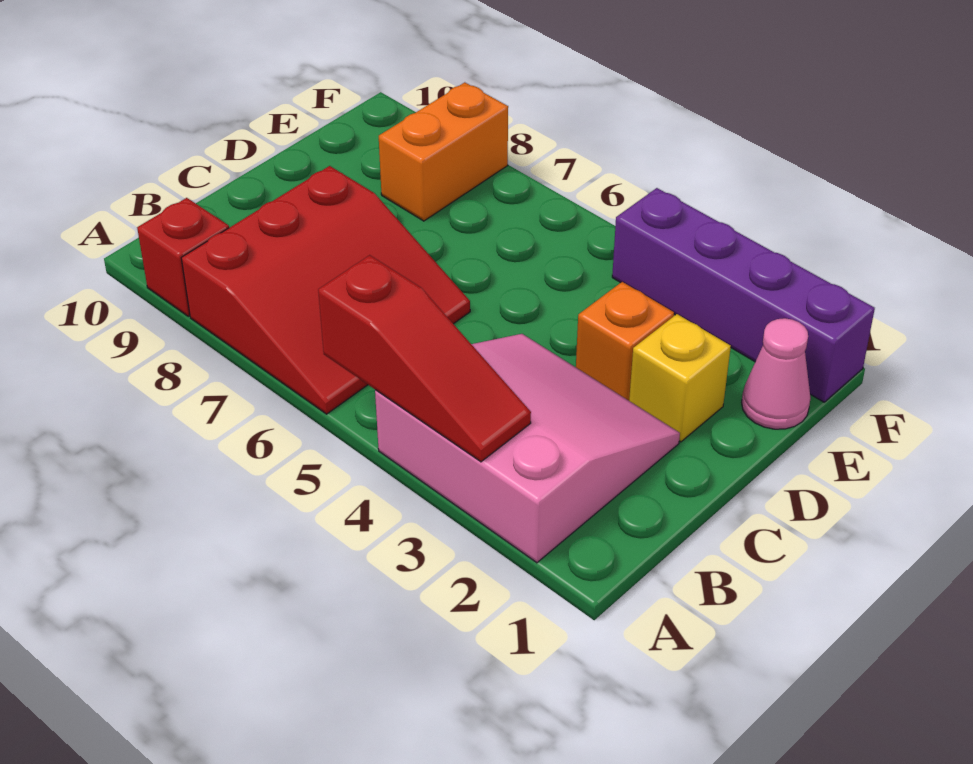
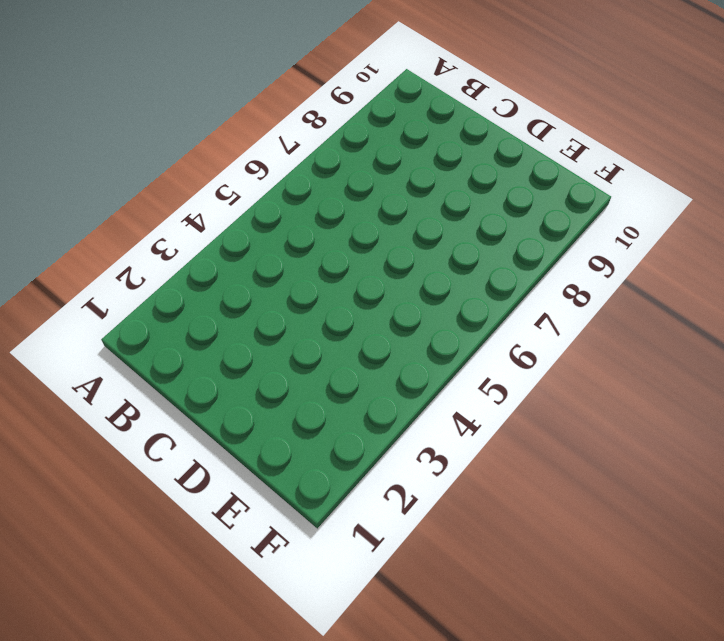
none -> pink 3x3 slope [375,334,680,563]
none -> red 3x3 slope [181,166,470,414]

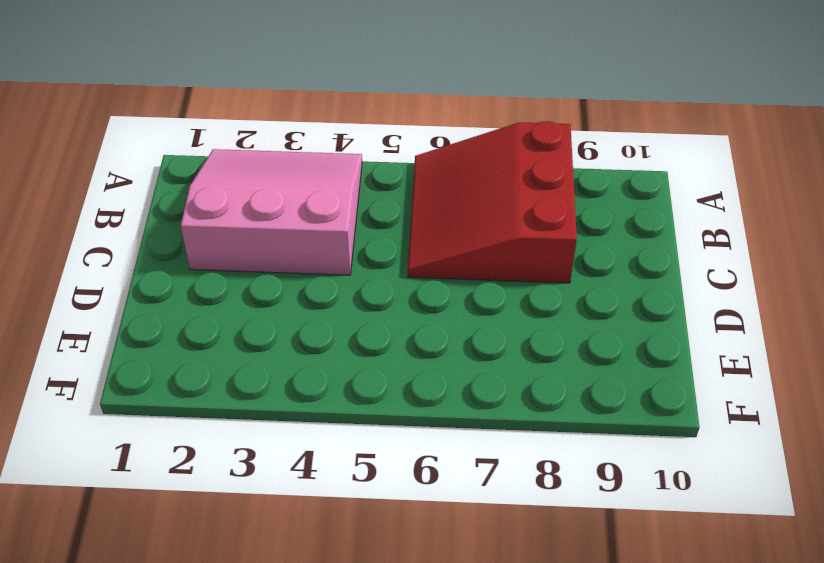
pink 3x3 slope [181,149,362,275] -> pink 3x3 slope turned to [375,334,680,563]
none -> red 1x1 brick [137,198,229,316]
none -> yellow 1x1 brick [629,314,731,442]

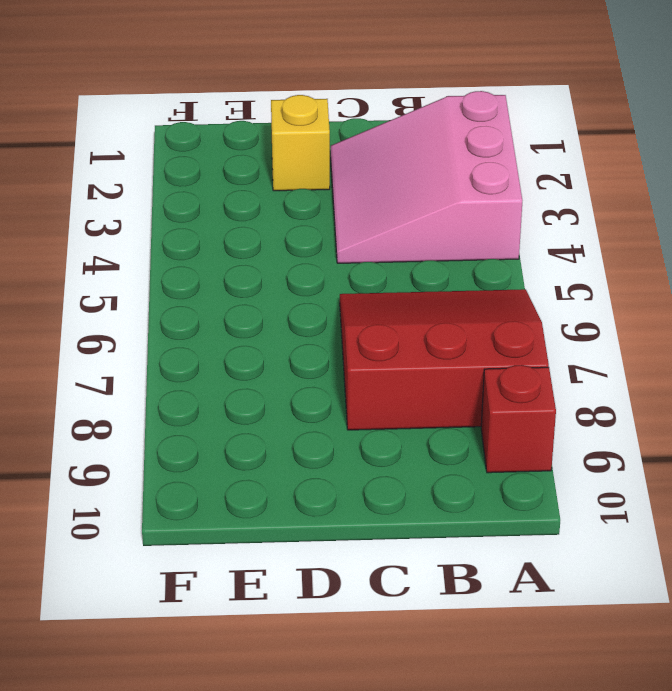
none -> orange 1x1 brick [576,282,674,400]
none -> pink 1x1 cone [742,318,811,429]

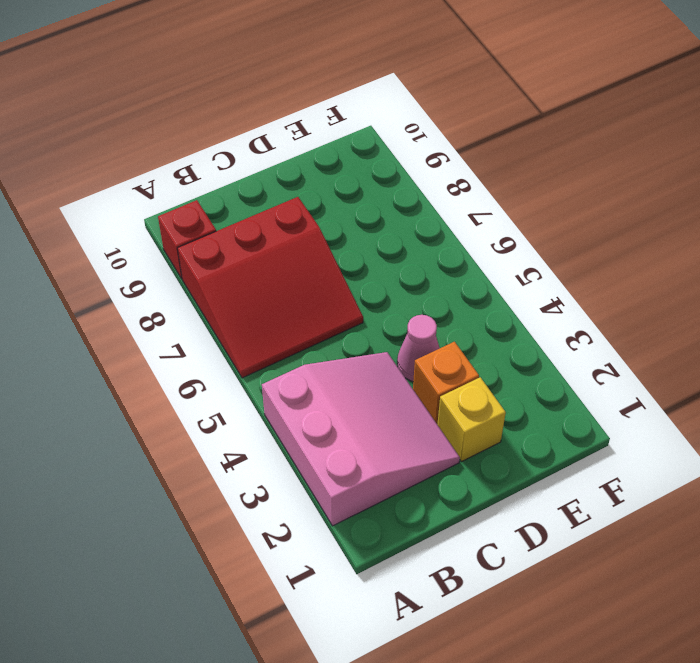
pink 1x1 cone [397,315,440,381] -> pink 1x1 cone moved to [742,318,811,429]
none -> orange 1x2 brick [379,82,508,221]
none -> purple 1x4 brick [612,188,875,402]

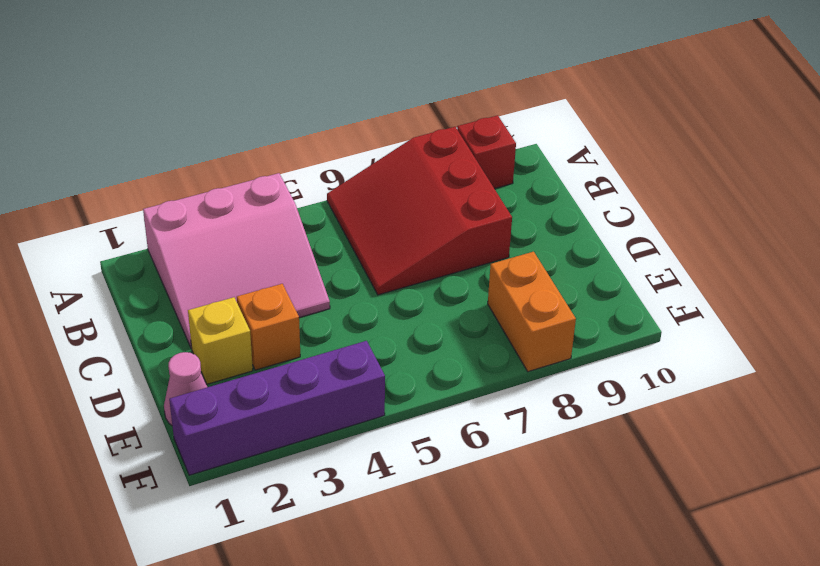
none -> red 1x3 slope [318,255,531,462]

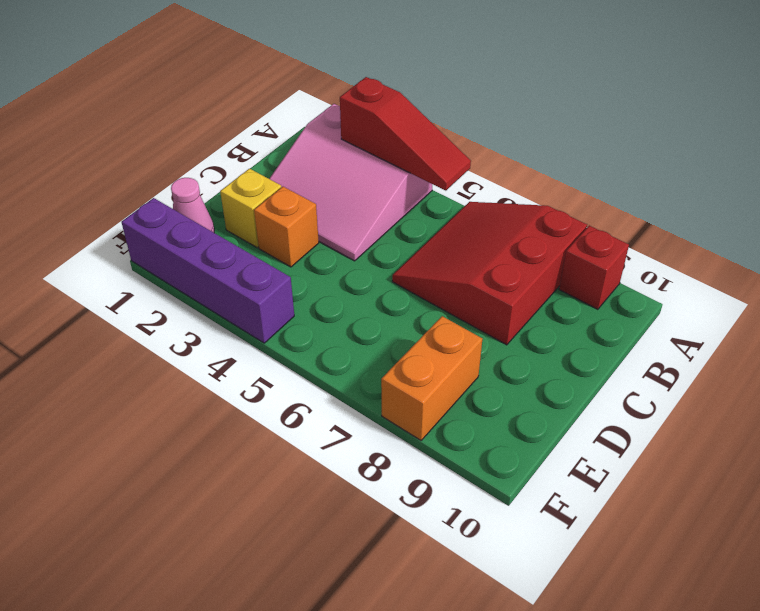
red 1x3 slope [340,77,471,191] -> red 1x3 slope turned to [318,255,531,462]

